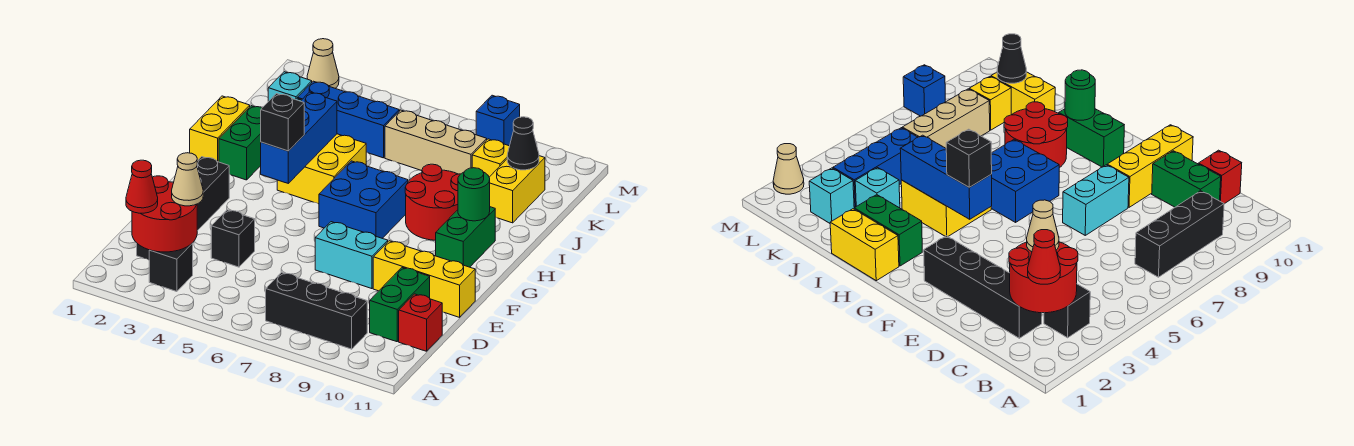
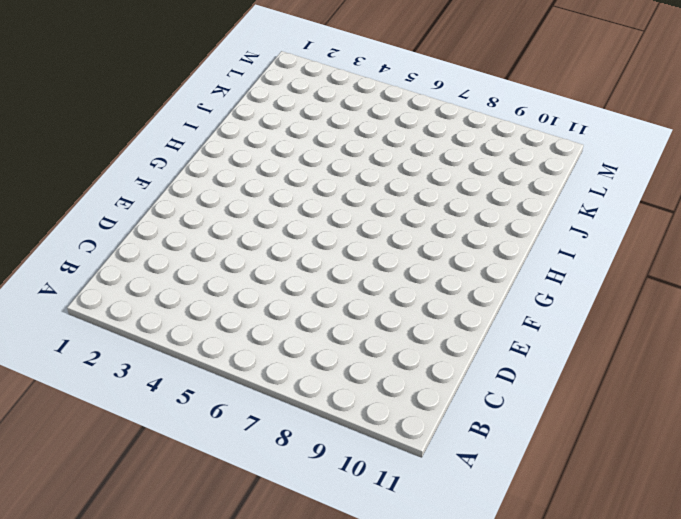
none -> black 1x1 brick [149,243,193,292]
none -> black 1x3 brick [266,272,367,349]
none -> black 1x4 brick [137,157,229,260]

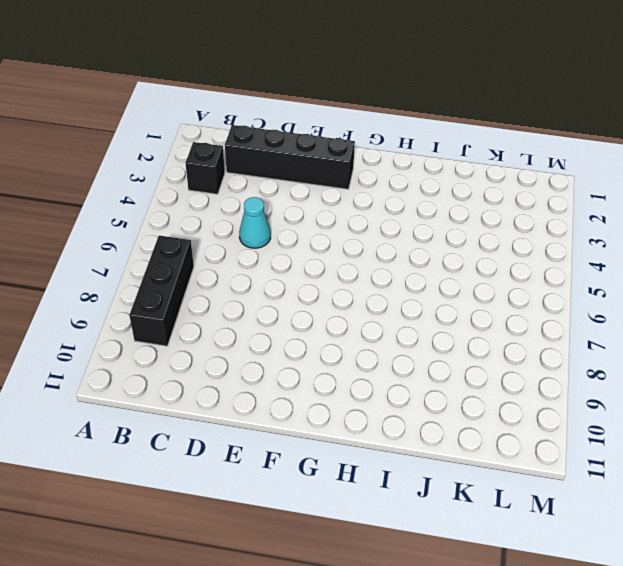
cyan 1x1 cone [239,197,271,248] -> none
none -> green 1x2 brick [370,268,430,342]
none -> red 1x1 brick [399,294,442,351]
none -> black 1x1 brick [211,210,255,267]

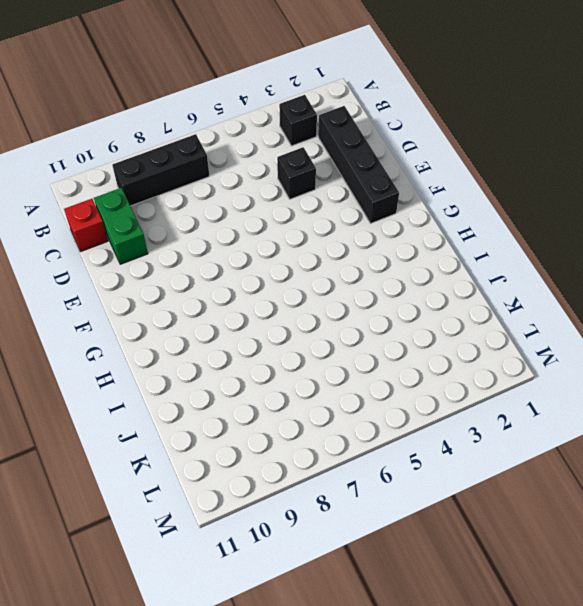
none -> cyan 1x2 brick [315,222,388,289]
none -> yellow 1x3 brick [373,241,475,317]
none -> blue 2x2 brick [319,161,408,238]

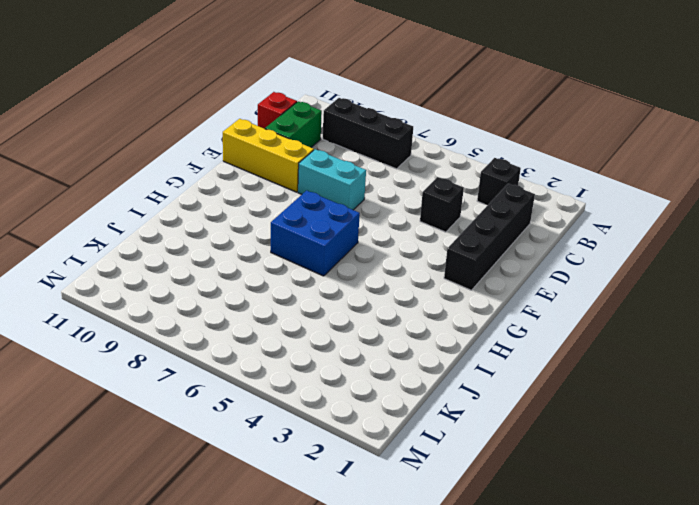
none -> green 1x2 brick [436,207,495,267]
none -> yellow 1x2 brick [190,96,250,162]
none -> green 1x2 brick [219,106,262,180]

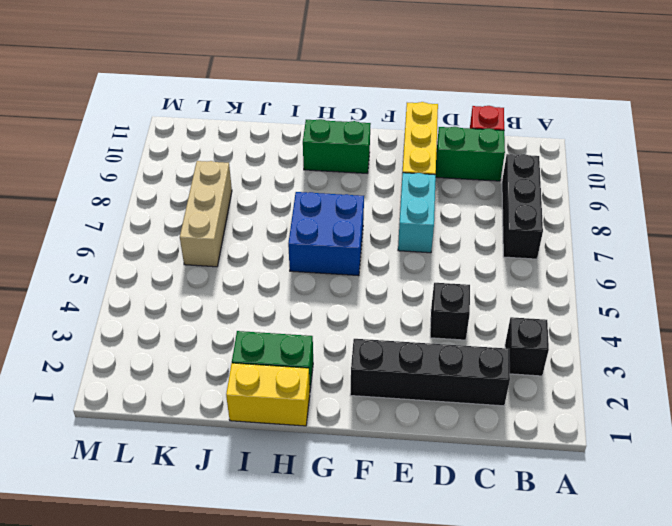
none -> yellow 2x2 brick [277,134,366,204]
none -> red 2x2 round brick [405,164,460,240]
none -> cyan 1x1 brick [855,168,900,208]

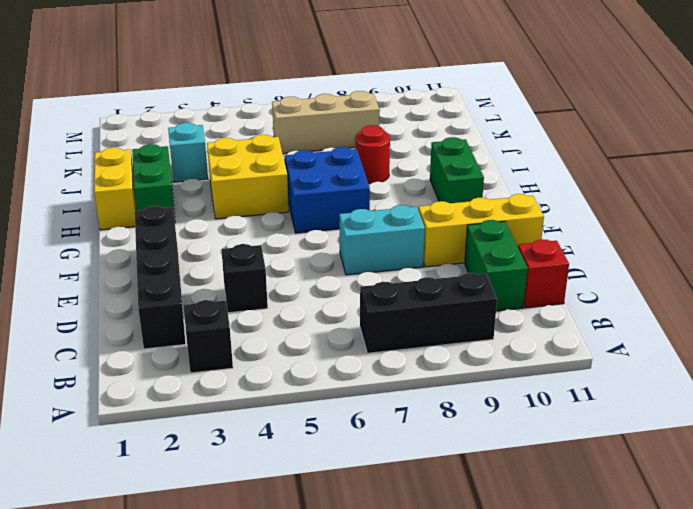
red 1x1 round brick [355,125,390,184] -> red 2x2 round brick [405,164,460,240]
none -> yellow 1x2 brick [489,156,545,223]
none -> cyan 1x1 brick [268,72,312,102]
none -> blue 1x3 brick [298,81,399,158]

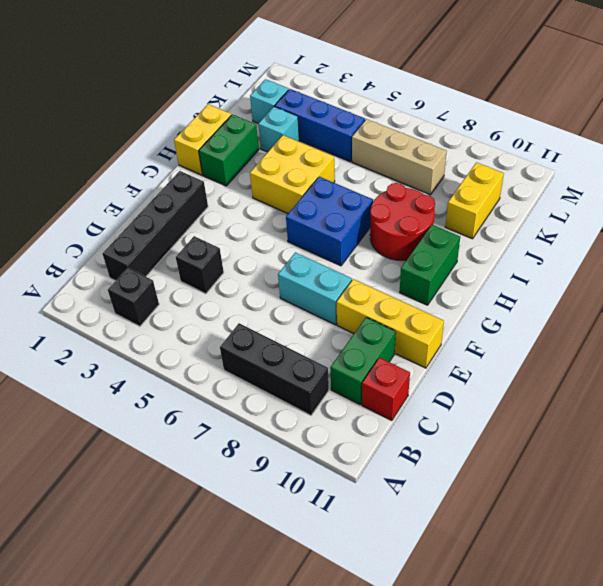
none -> yellow 1x1 brick [472,139,509,177]
none -> tan 1x1 cone [307,39,339,88]
none -> blue 1x1 brick [476,95,520,146]

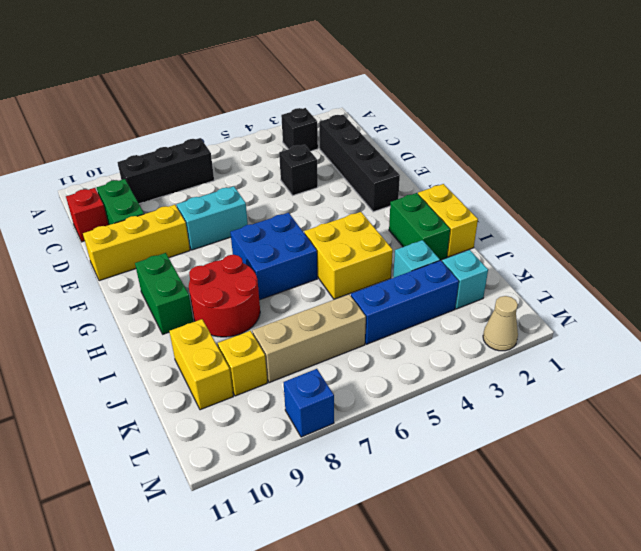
none -> red 2x2 round brick [132,176,197,252]
none -> blue 1x3 brick [261,92,337,183]
none -> green 1x1 round brick [458,168,490,221]

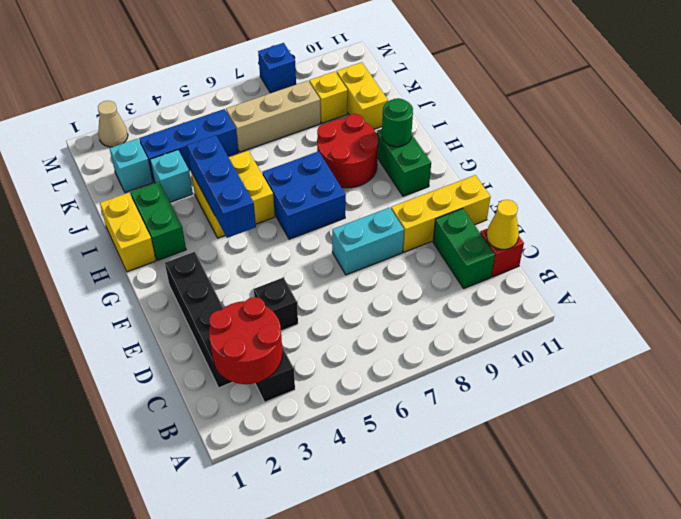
yellow 1x1 cone [486,200,519,249] -> none
none -> black 1x3 brick [266,272,367,349]
none -> black 1x1 cone [507,117,539,170]
none -> red 1x1 cone [126,160,158,213]

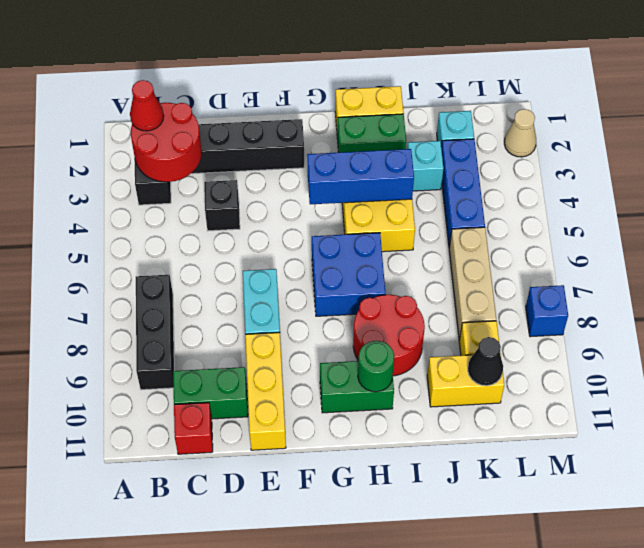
none -> tan 1x1 cone [172,153,203,206]
none -> black 1x1 brick [261,94,304,151]

